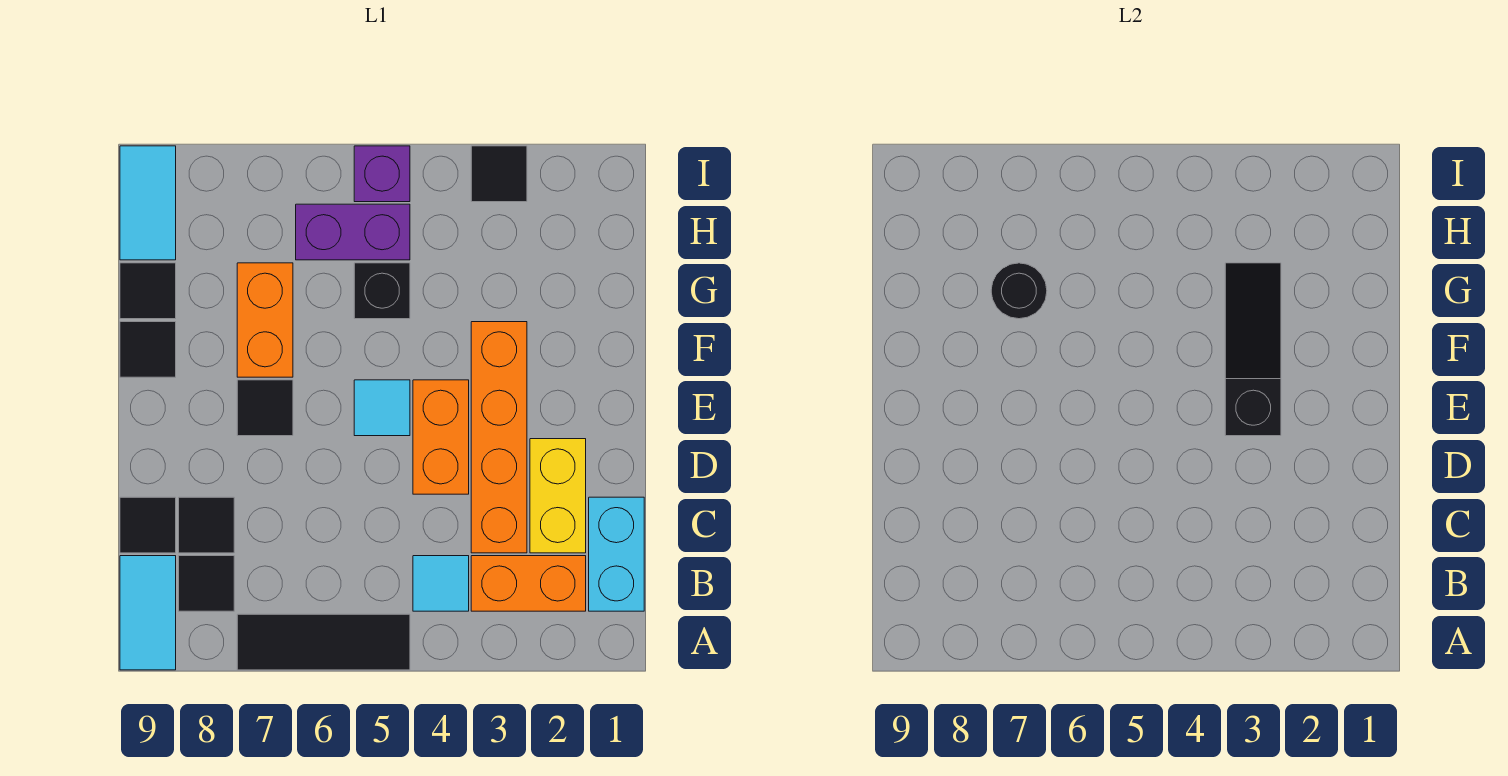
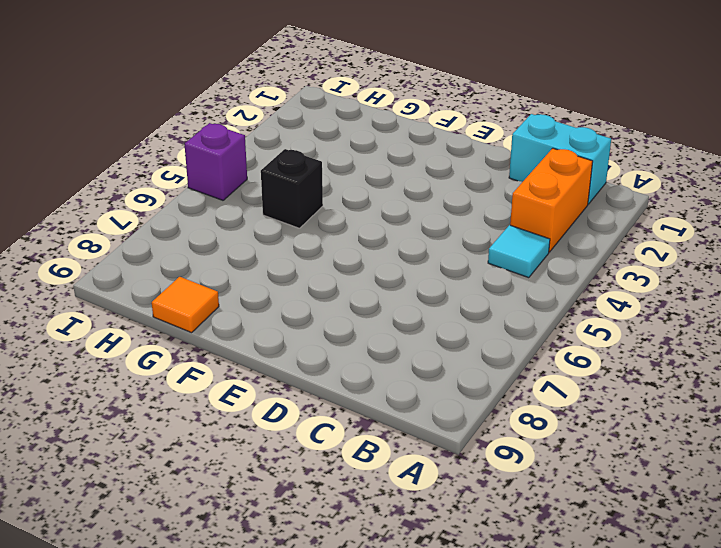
orange 1x1 tile [152,277,219,333] -> black 1x1 tile [120,263,176,319]
none -> black 1x3 tile [237,614,410,670]
none -> cyan 1x2 tile [120,556,176,670]
none -> black 1x1 tile [179,556,234,611]

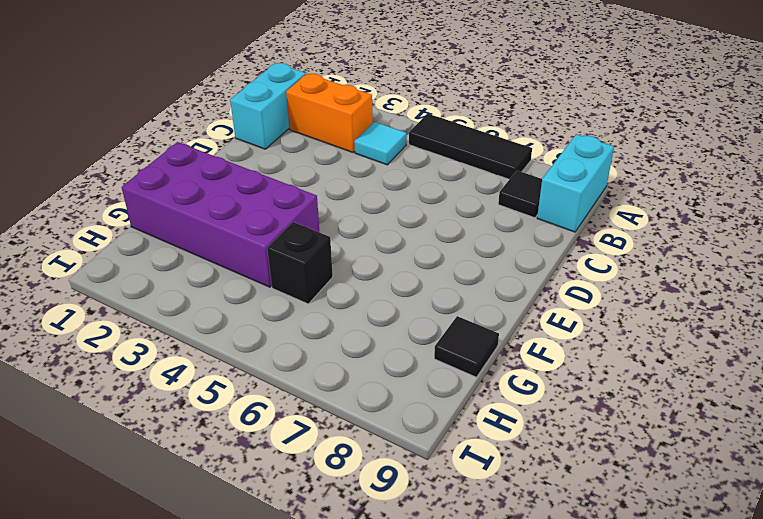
cyan 1x2 brick [537,134,614,232] -> cyan 1x2 tile [120,556,176,670]
purple 2x4 brick [122,142,319,287] -> orange 1x4 brick [471,322,527,553]
none -> yellow 1x2 brick [530,439,586,553]
none -> black 1x1 tile [179,497,234,553]
none -> black 1x1 tile [120,497,176,553]

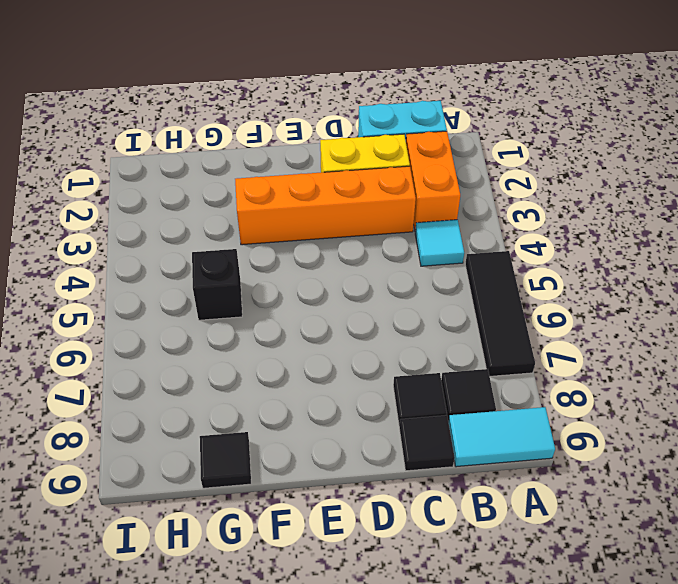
none -> orange 1x2 brick [413,380,469,494]
none -> cyan 1x1 tile [354,380,410,436]
none -> black 1x1 tile [237,380,293,436]

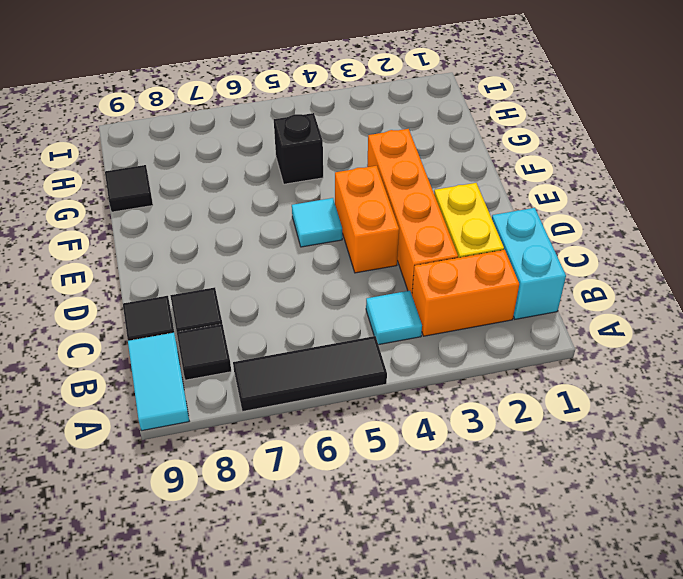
none -> black 1x1 tile [237,380,293,436]
none -> orange 1x2 brick [237,263,293,377]
none -> black 1x1 tile [120,322,176,377]

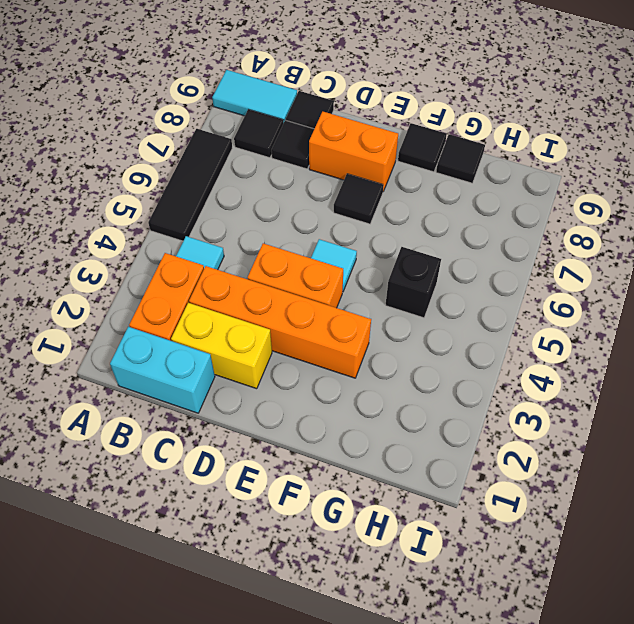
orange 1x2 brick [309,112,398,191] -> orange 1x2 brick moved to [237,263,293,377]
none -> purple 1x2 brick [296,204,410,260]
none -> cyan 1x2 tile [120,146,176,260]
none -> black 1x1 tile [471,146,527,202]

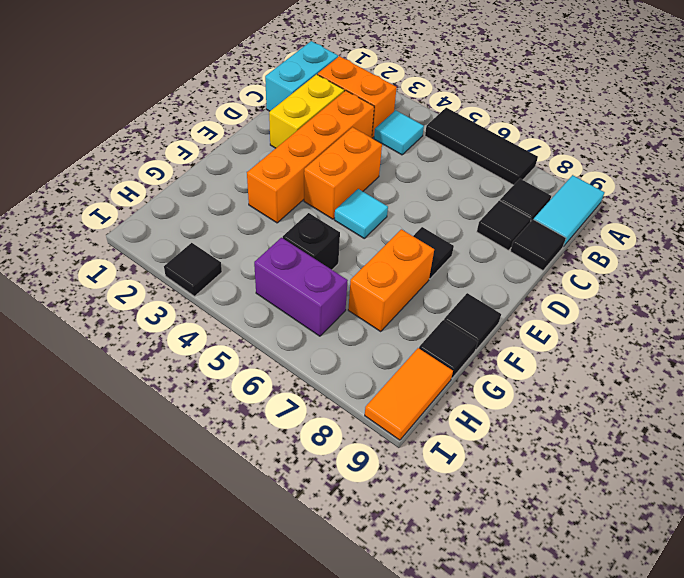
orange 1x2 tile [365,348,453,440] -> cyan 1x2 tile [120,146,176,260]
none -> purple 1x1 brick [354,146,410,202]
none -> black 1x3 slope [1225,263,1281,436]
none -> black 1x1 round brick [991,263,1047,319]

